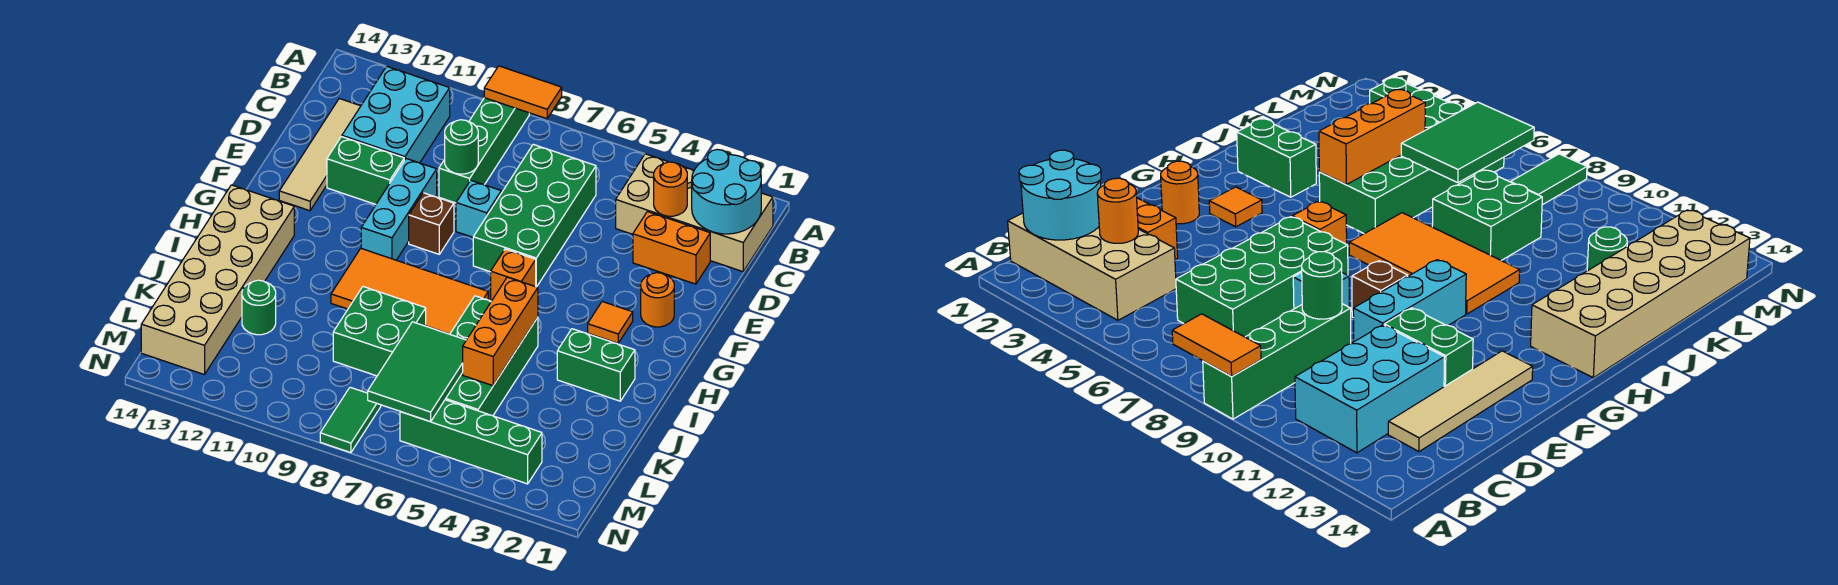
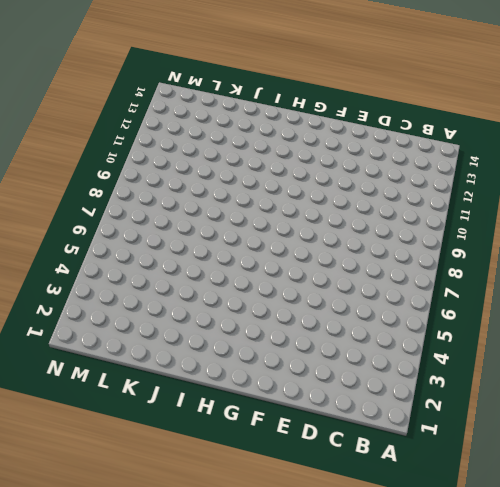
none -> green 1x4 brick [439,98,529,203]
none -> tan 2x4 brick [616,154,773,272]
none -> cyan 2x3 brick [342,66,450,163]

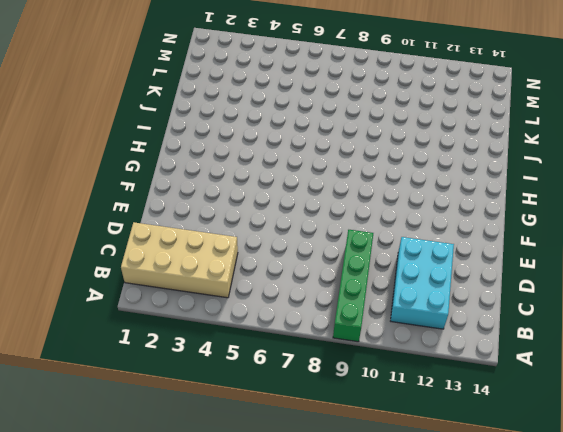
none -> green 2x4 brick [473,144,596,287]
none -> tan 1x4 tile [279,99,361,211]
none -> orange 1x2 brick [633,212,710,284]

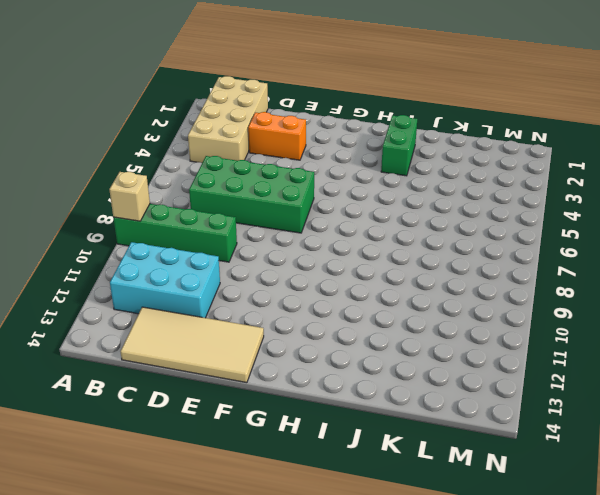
tan 1x1 brick [109,172,150,221] -> orange 1x2 tile [484,66,562,119]
tan 2x4 tile [121,307,264,383] -> tan 1x4 tile [279,99,361,211]
orange 1x2 brick [248,112,306,160] -> orange 1x2 brick turned to [633,212,710,284]
none -> cyan 1x1 brick [456,180,501,237]
none -> cyan 1x3 brick [361,159,437,260]
none -> green 1x2 brick [327,137,404,204]

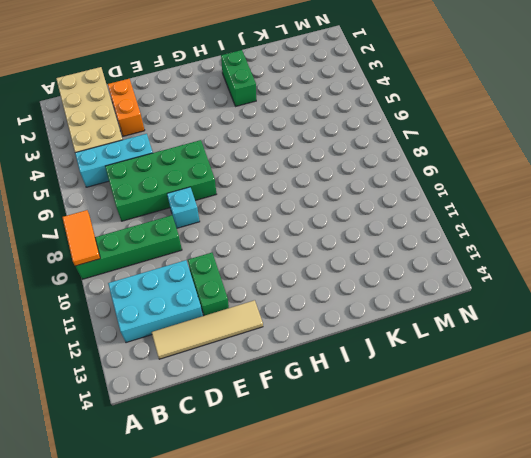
cyan 1x3 brick [75,134,153,187] -> cyan 1x3 brick moved to [361,159,437,260]
none -> orange 1x1 round brick [641,273,674,327]
none -> brown 1x1 brick [409,193,454,254]
none -> orange 1x1 tile [588,302,633,343]

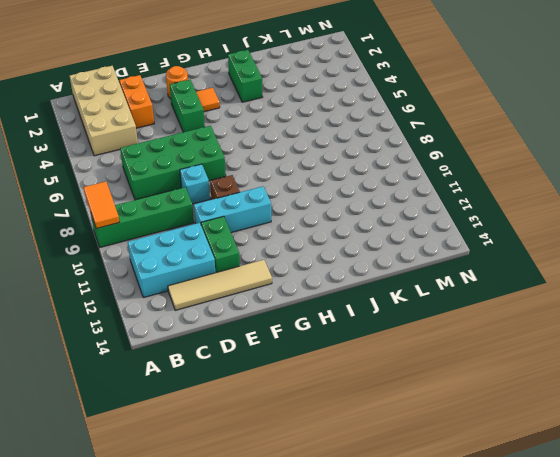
green 1x2 brick [170,80,205,132] -> none
none -> orange 1x1 brick [491,249,536,301]
none -> orange 2x4 tile [331,249,488,334]
none -> tan 2x6 brick [141,185,294,375]

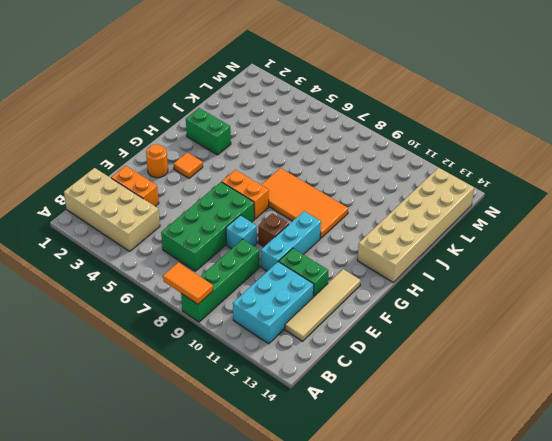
orange 1x2 brick [222,170,269,219] -> orange 1x1 brick [491,249,536,301]
none -> green 2x4 brick [445,296,538,416]
none -> green 2x2 brick [333,287,426,376]
none -> green 1x1 round brick [242,280,276,335]

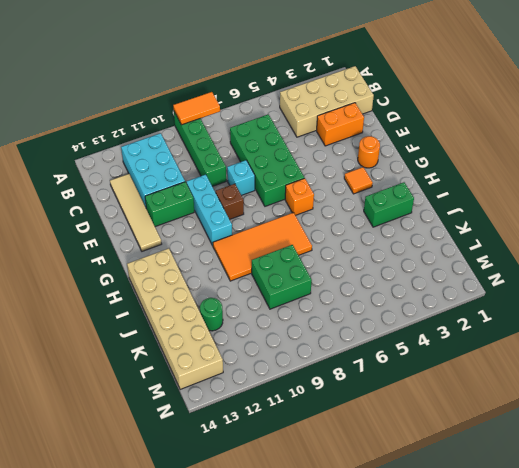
none -> green 2x4 brick [445,296,538,416]
none -> green 1x4 brick [400,400,542,484]
none -> green 1x2 tile [320,387,381,453]

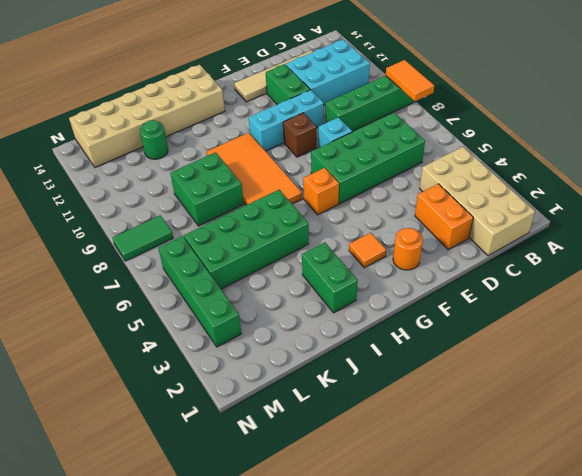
none -> cyan 2x2 round brick [692,150,761,234]
none -> orange 1x1 round brick [654,162,687,216]
none -> green 1x1 round brick [444,120,478,174]

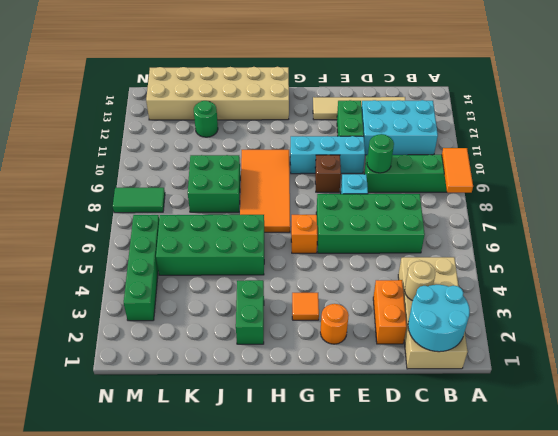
tan 1x1 round brick [405,261,436,301] -> orange 1x1 round brick [654,162,687,216]
none -> orange 1x3 brick [463,277,538,386]
none -> green 2x3 tile [368,322,466,422]

